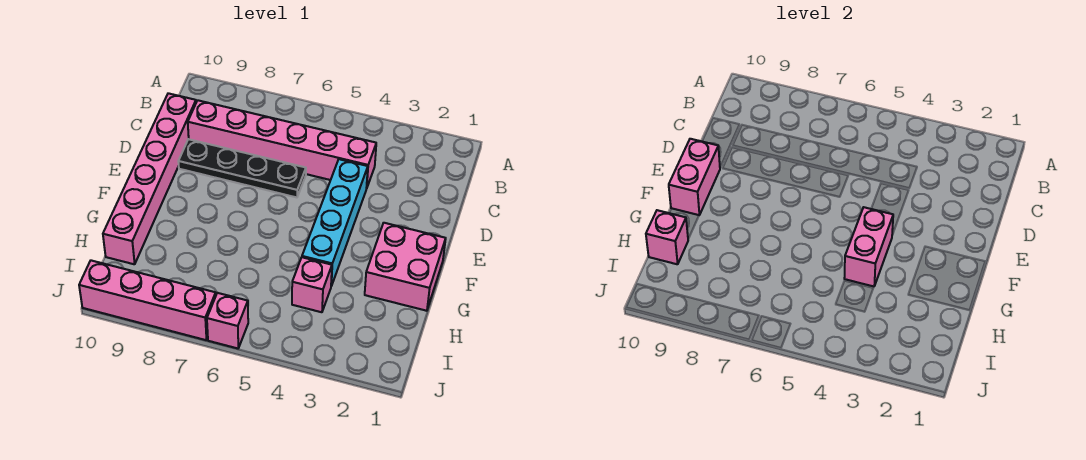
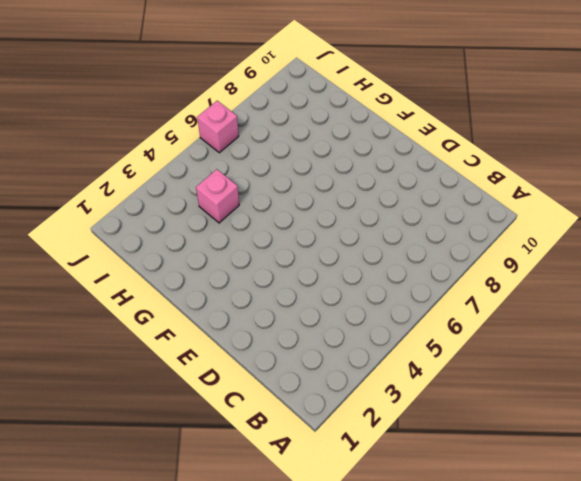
none -> pink 1x6 brick [188,100,376,187]
none -> pink 1x6 brick [103,93,196,264]

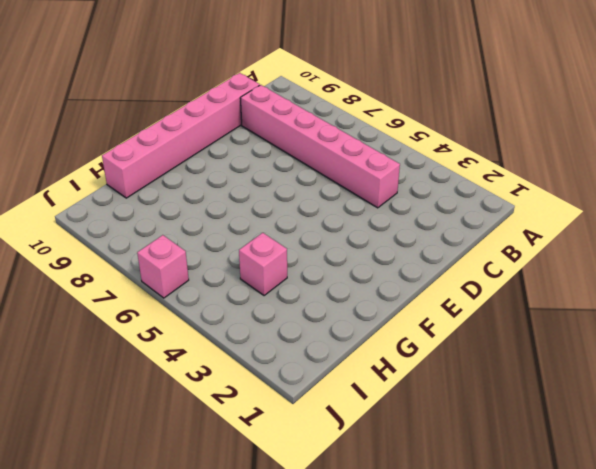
none -> cyan 1x4 brick [302,159,368,286]
none -> black 1x4 plate [178,139,306,197]

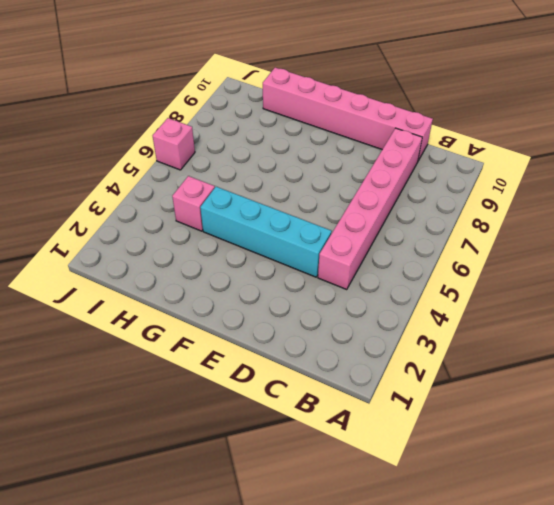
none -> black 1x4 plate [178,139,306,197]
none -> pink 2x2 brick [365,223,446,311]

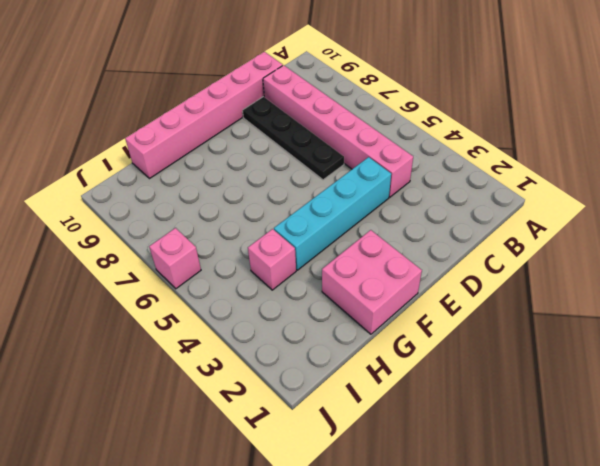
none -> pink 1x4 brick [79,260,216,340]
none -> pink 1x2 brick [669,139,720,215]

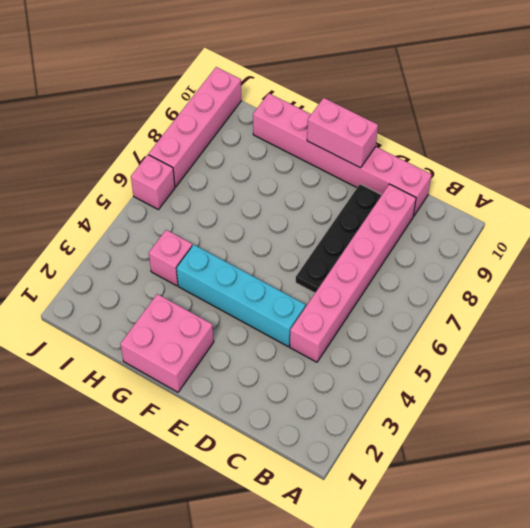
none -> pink 1x2 brick [844,207,893,286]
none -> pink 1x1 brick [646,210,688,264]

